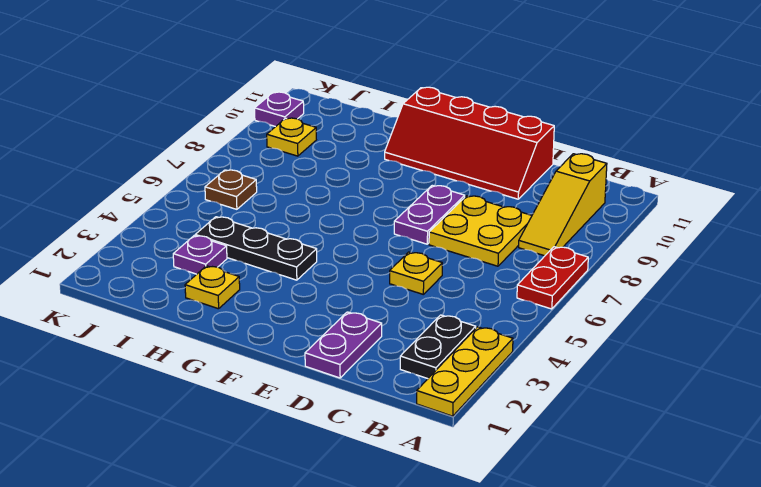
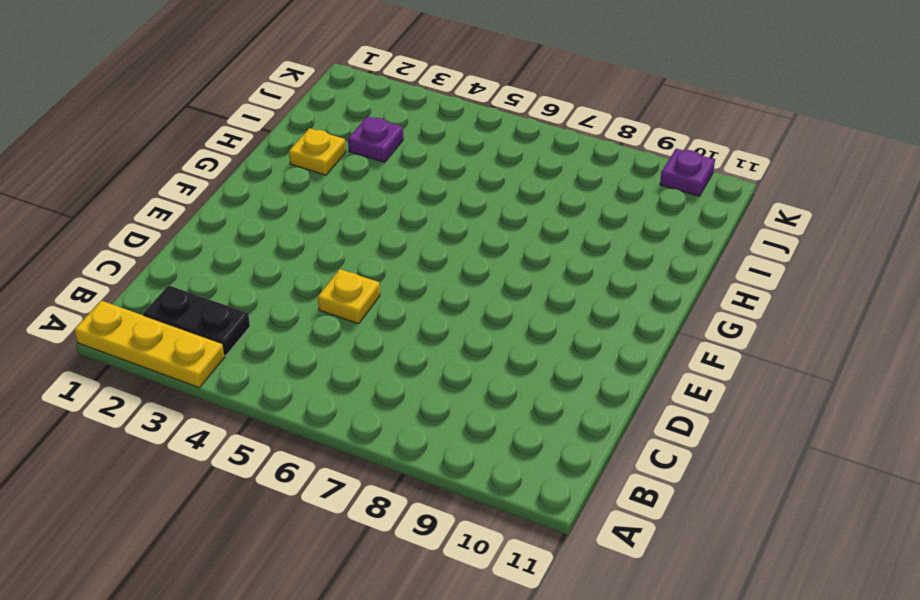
none -> red 1x2 plate [517,247,588,309]
none -> yellow 1x3 slope [519,154,607,256]
none -> yellow 2x2 plate [429,196,532,266]

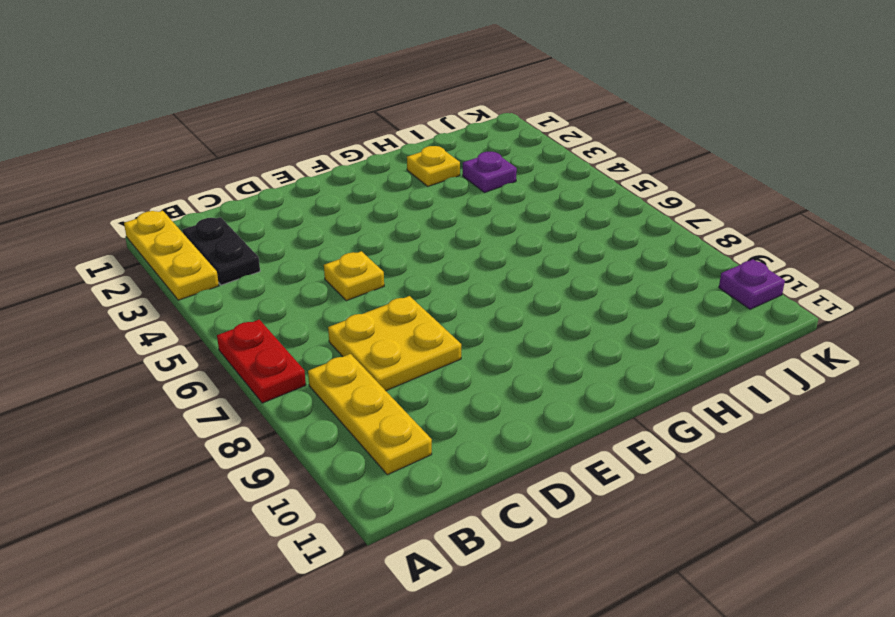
yellow 1x3 plate [308,354,432,475] -> yellow 1x3 slope [519,154,607,256]
none -> purple 1x2 plate [305,312,382,378]
none -> red 2x4 slope [385,87,554,199]
none -> purple 1x2 plate [394,185,465,244]

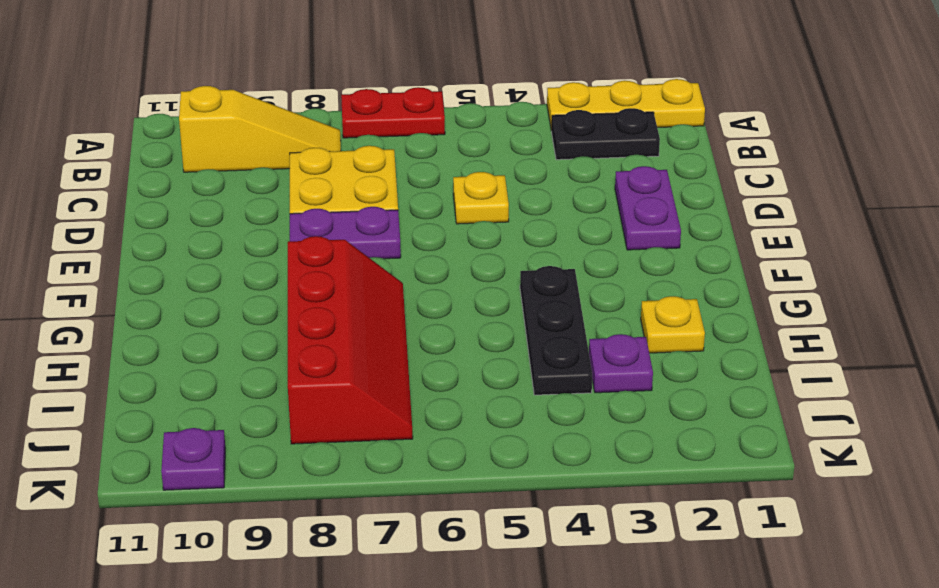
purple 1x2 plate [615,166,681,250] -> purple 1x2 plate turned to [305,312,382,378]
red 2x4 slope [288,236,413,444] -> red 2x4 slope moved to [385,87,554,199]
none -> brown 1x1 plate [205,170,257,209]
none -> yellow 1x1 plate [267,118,316,156]

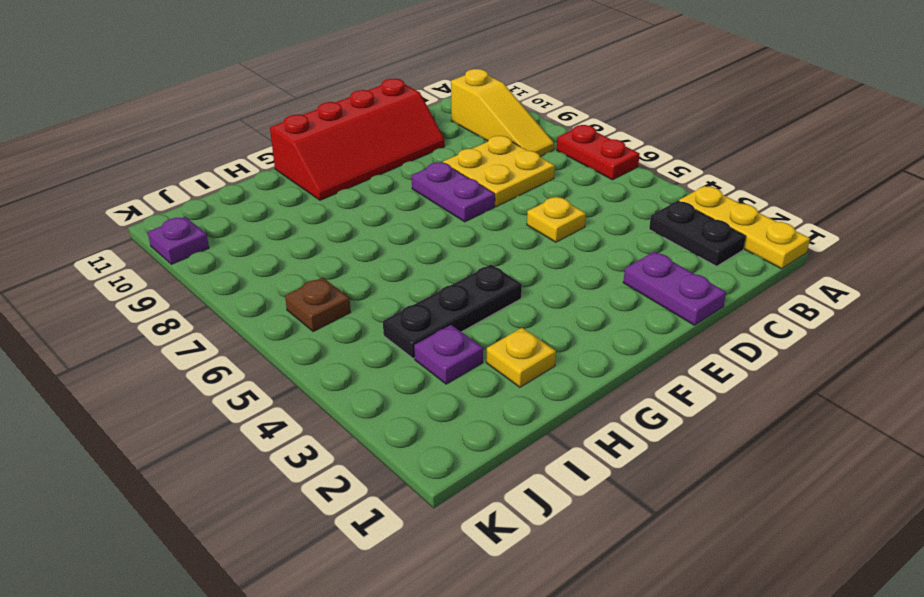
none -> yellow 1x1 plate [267,118,316,156]

